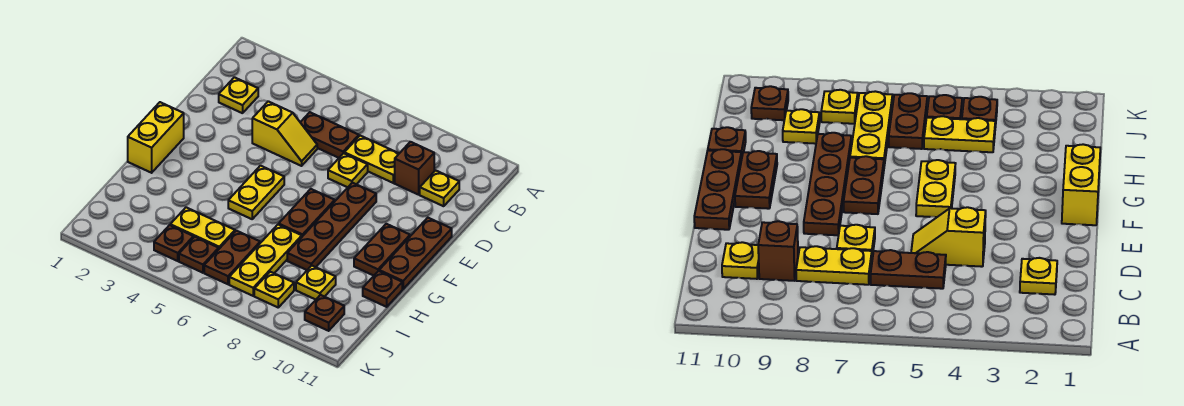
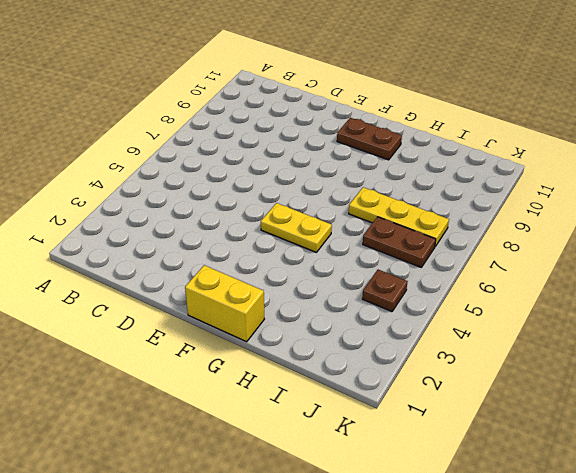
none -> yellow 1x1 plate [219,77,258,113]
none -> brown 1x2 plate [300,112,359,158]
none -> yellow 1x2 plate [344,136,399,183]

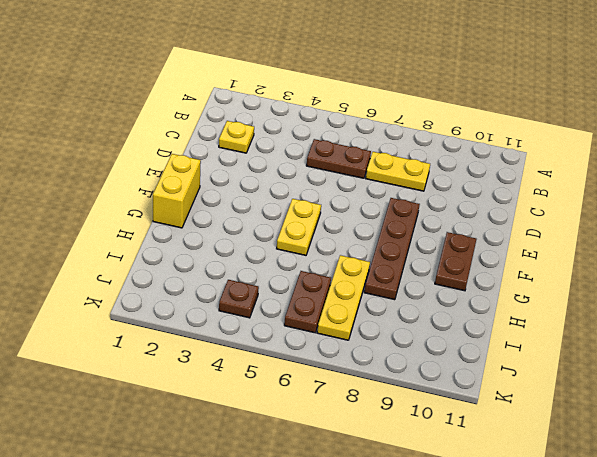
none -> brown 1x1 brick [395,142,434,195]
none -> yellow 1x1 plate [420,170,459,206]
none -> yellow 1x2 slope [252,101,317,166]

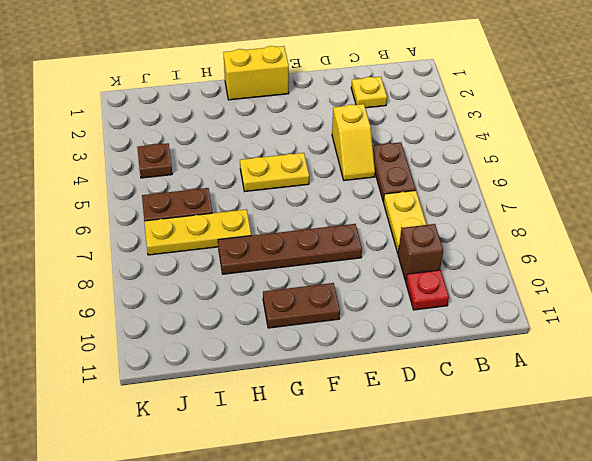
red 1x1 plate [406,270,449,310] -> yellow 1x1 plate [420,170,459,206]
none -> yellow 1x1 plate [328,153,368,187]
none -> brown 1x3 plate [379,218,452,289]
none -> brown 1x2 plate [279,189,335,236]

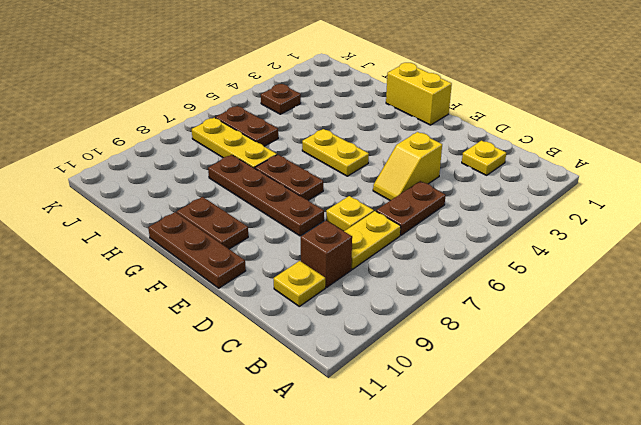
none -> brown 1x1 plate [363,271,402,307]
none -> yellow 1x2 plate [170,207,235,249]
none -> yellow 1x1 plate [296,266,336,300]

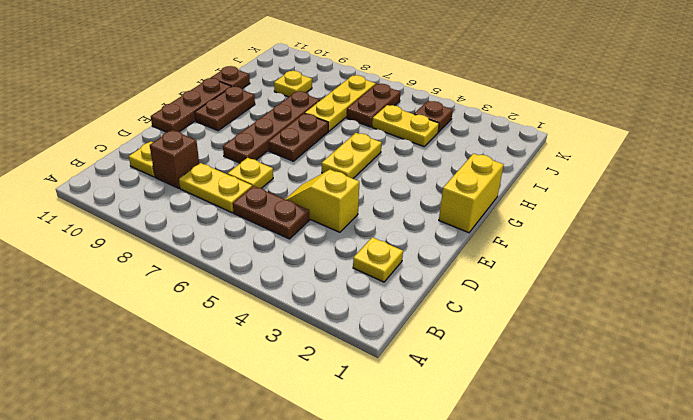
none -> brown 1x1 plate [179,237,219,273]
none -> yellow 1x1 plate [254,272,294,307]
none -> brown 1x1 plate [305,295,344,331]

